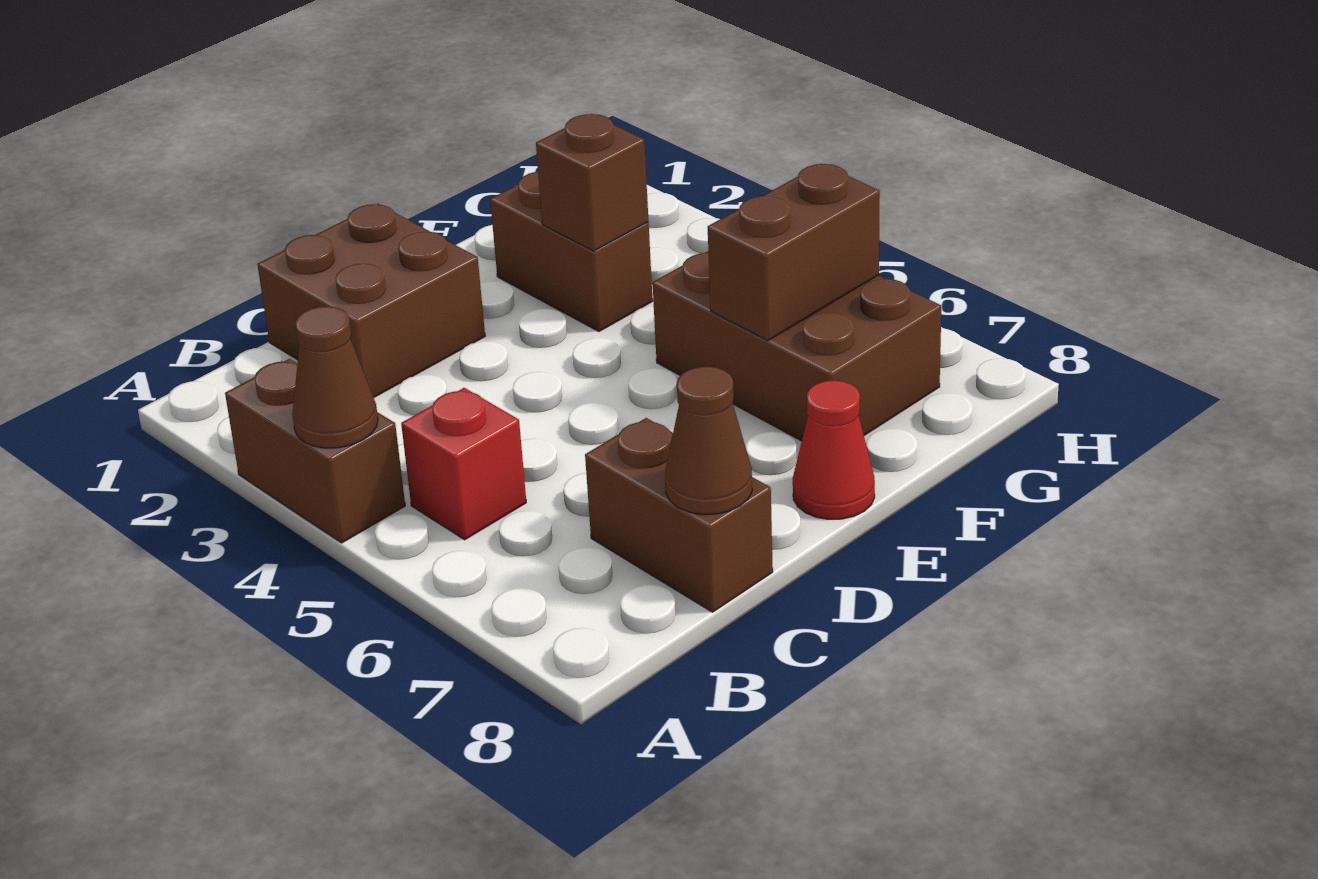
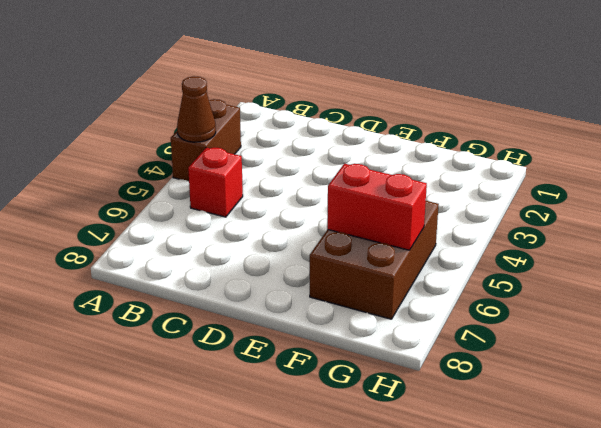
red 1x2 brick [327,164,427,250] -> brown 1x2 brick [708,164,880,341]
none -> brown 2x2 brick [257,204,485,398]
none -> brown 1x2 brick [585,418,773,612]

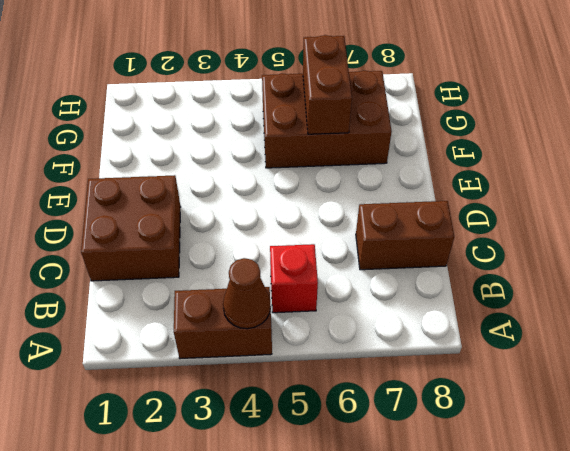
none -> red 1x1 cone [793,380,875,519]
none -> brown 1x2 brick [490,172,653,331]

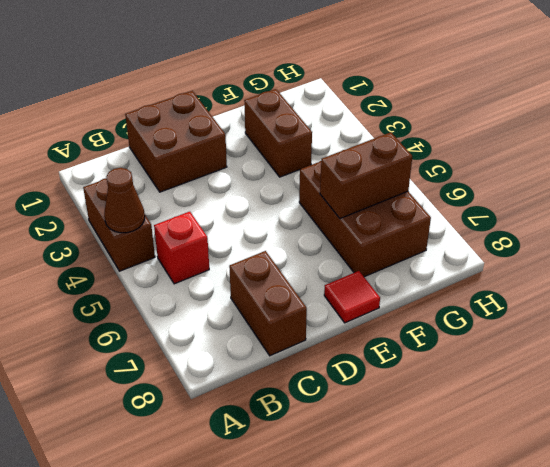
red 1x1 tile [324,271,380,323] -> red 1x1 cone [793,380,875,519]
none -> brown 1x1 cone [665,367,752,514]
none -> brown 1x1 brick [536,114,648,251]

